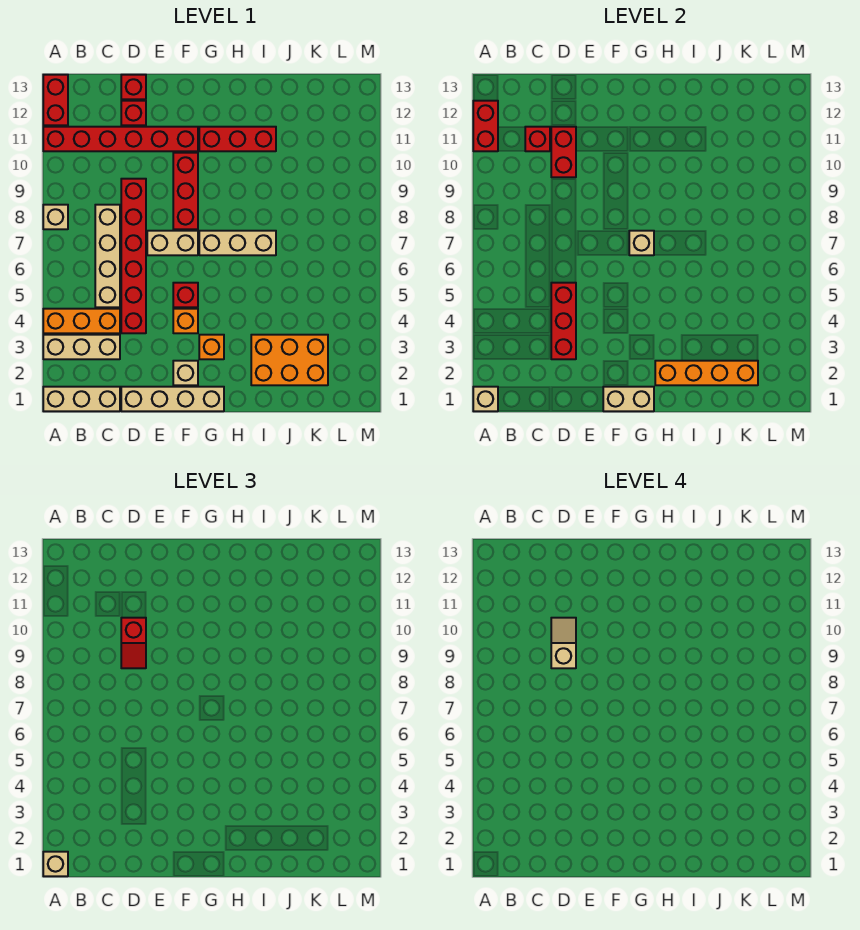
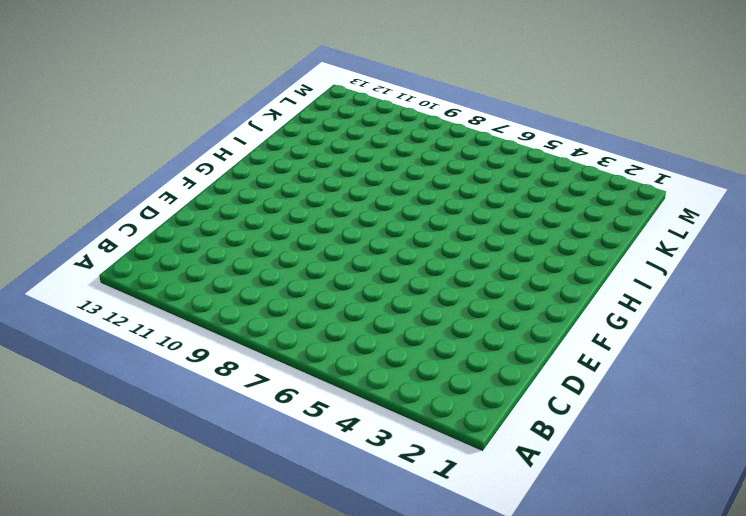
none -> tan 1x3 brick [43,387,120,411]
none -> tan 1x3 brick [43,335,120,359]
none -> orange 1x3 brick [43,309,120,333]
none -> tan 1x1 brick [43,205,68,229]

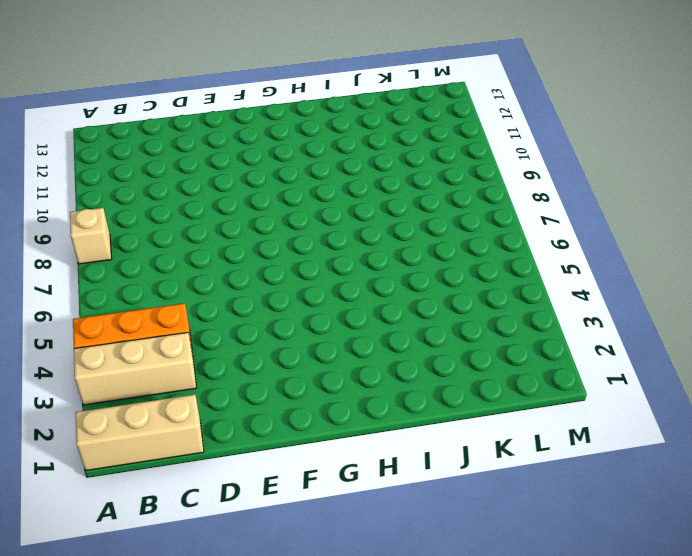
none -> red 1x6 brick [43,127,198,151]
none -> red 1x2 brick [43,75,68,125]
none -> tan 1x4 brick [95,205,120,307]
none -> tan 1x4 brick [121,387,224,411]

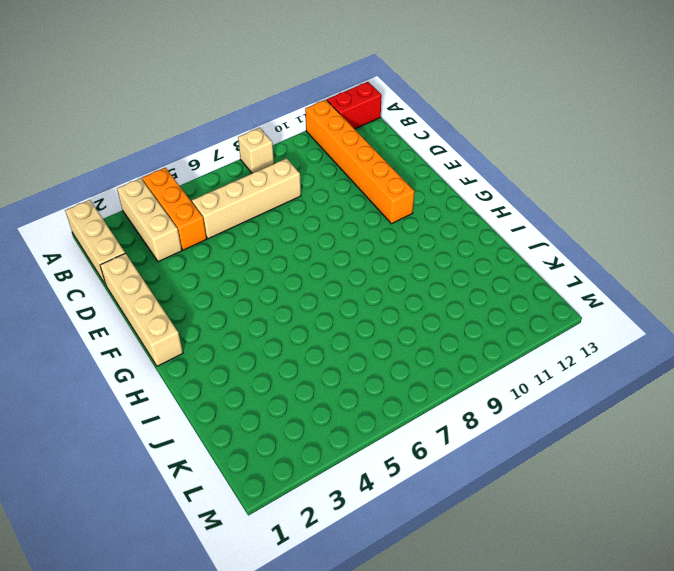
orange 1x6 brick [305,100,415,224] -> red 1x6 brick [43,127,198,151]
none -> red 1x6 brick [121,179,146,333]
none -> red 1x1 brick [121,101,146,125]
none -> red 1x1 brick [121,75,146,99]
none -> tan 1x2 brick [147,231,198,255]

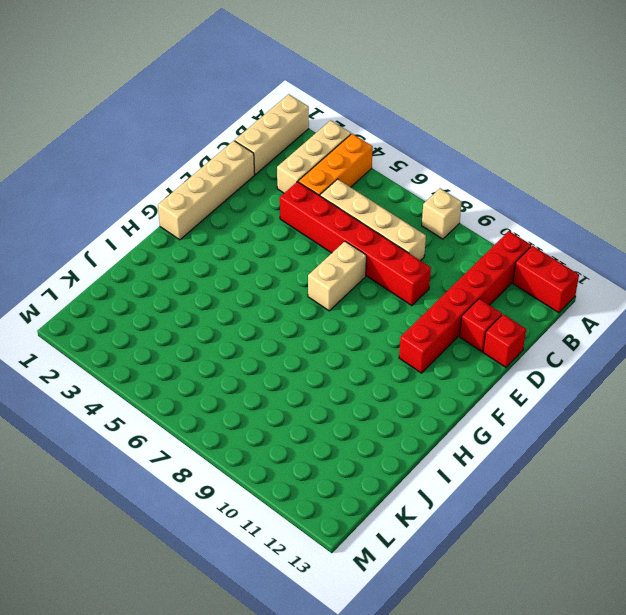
none -> tan 1x1 brick [173,361,198,385]
none -> orange 1x1 brick [173,309,198,333]
none -> red 1x1 brick [173,283,198,307]
none -> red 1x3 brick [173,153,198,229]

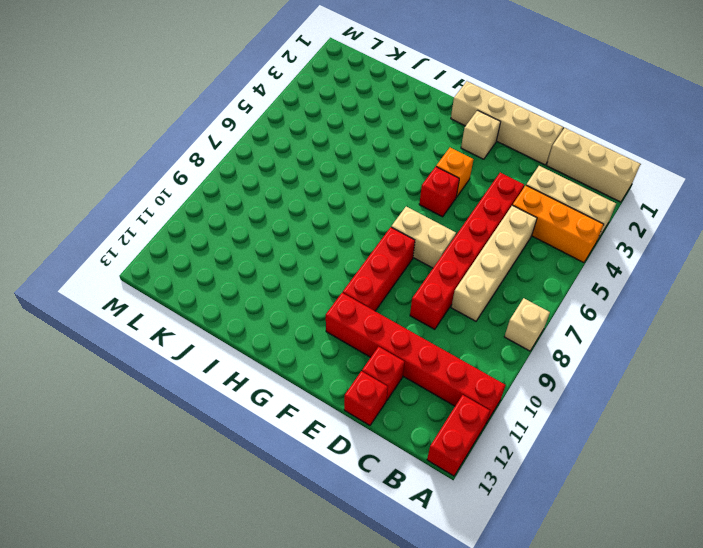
none -> orange 1x1 brick [199,335,224,359]
none -> tan 1x3 brick [199,231,276,255]
none -> red 1x3 brick [199,127,276,151]
none -> orange 2x3 brick [251,335,328,385]

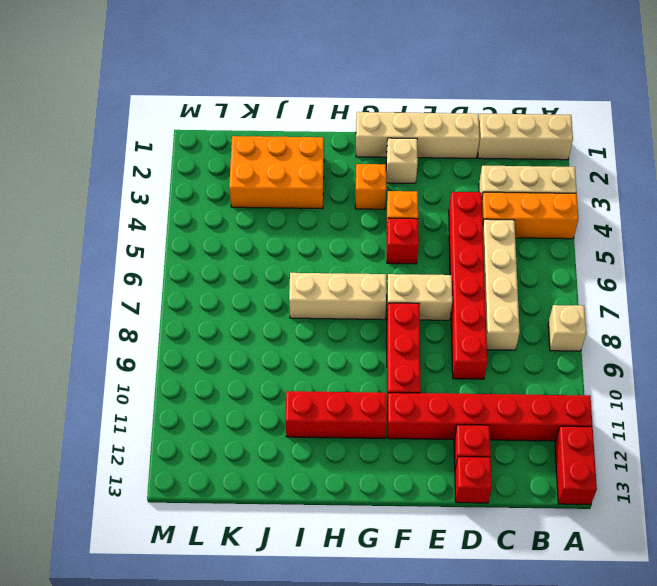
none -> tan 1x1 brick [473,387,498,411]
none -> red 1x2 brick [473,101,498,151]
none -> red 1x1 brick [525,127,550,151]
none -> red 1x3 brick [551,283,576,359]

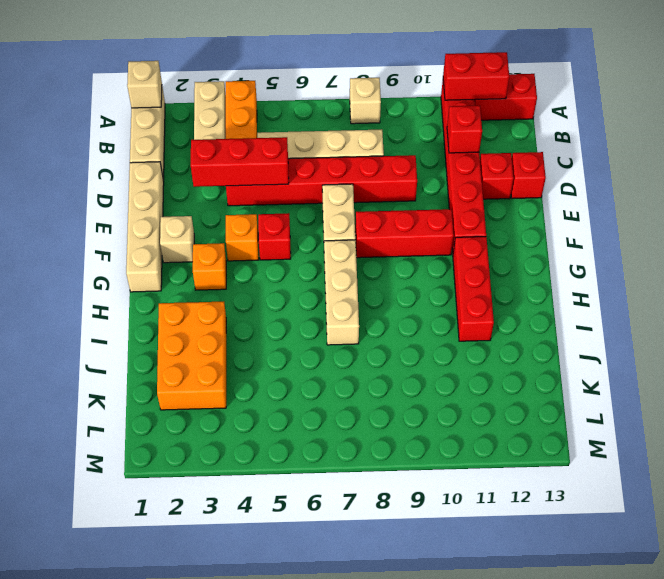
none -> red 1x2 brick [551,127,576,177]
none -> tan 1x2 brick [603,387,654,411]
none -> tan 1x1 brick [629,231,654,255]
none -> orange 1x4 brick [655,361,758,385]

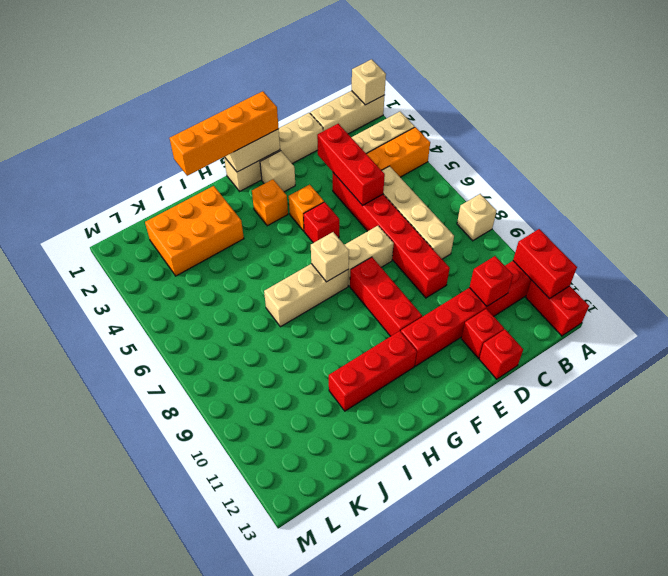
orange 1x4 brick [170,91,279,176] -> orange 1x4 brick moved to [655,361,758,385]
none -> red 1x2 brick [551,127,576,177]
none -> tan 1x1 brick [43,852,68,876]
none -> red 1x2 slope [121,618,146,668]
none -> tan 1x2 slope [551,618,576,668]

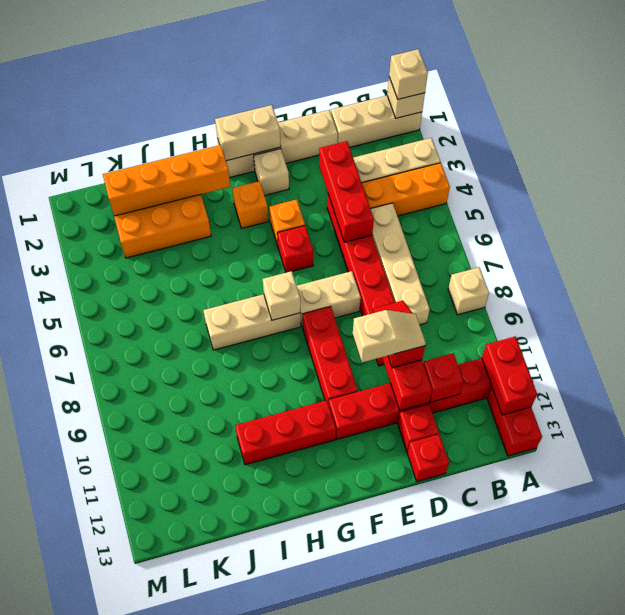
tan 1x2 slope [353,310,426,363] -> tan 1x2 slope turned to [551,618,576,668]

